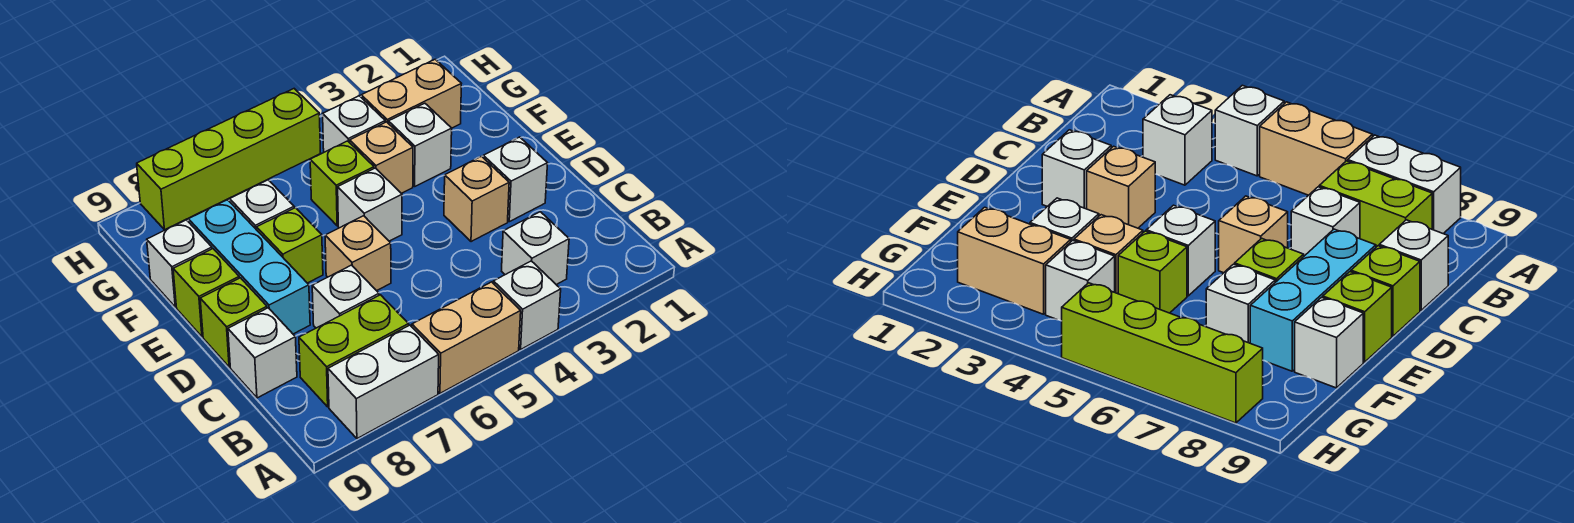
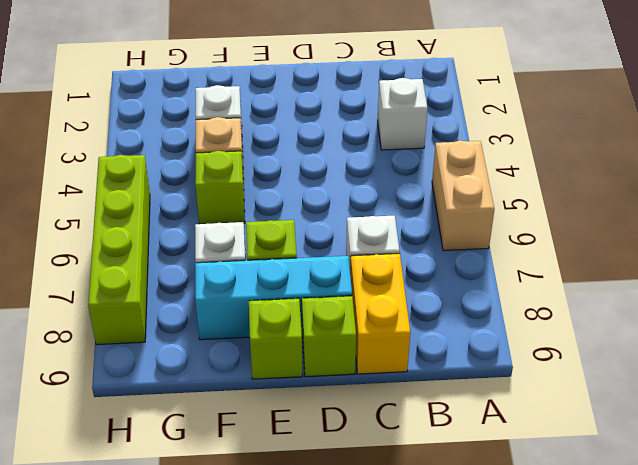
yellow 1x2 brick [350,253,410,374] -> white 1x1 brick [228,308,297,398]
none -> white 1x1 brick [493,261,561,349]
none -> white 1x2 brick [328,325,439,439]
none -> lime 1x2 brick [299,295,409,407]

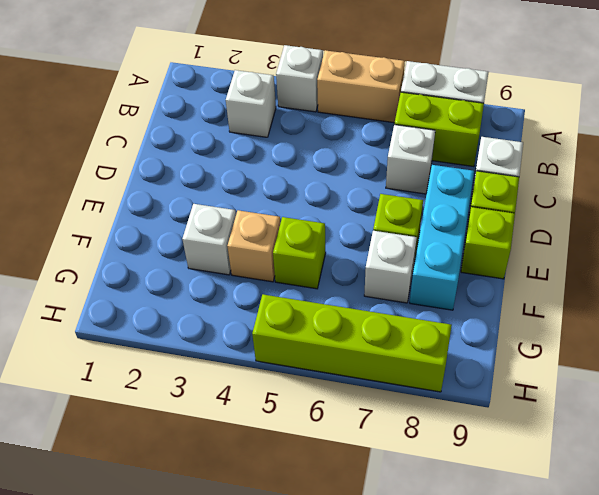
none -> white 1x1 brick [483,137,548,222]
none -> tan 1x1 brick [444,156,509,242]
none -> tan 1x1 brick [325,216,391,291]

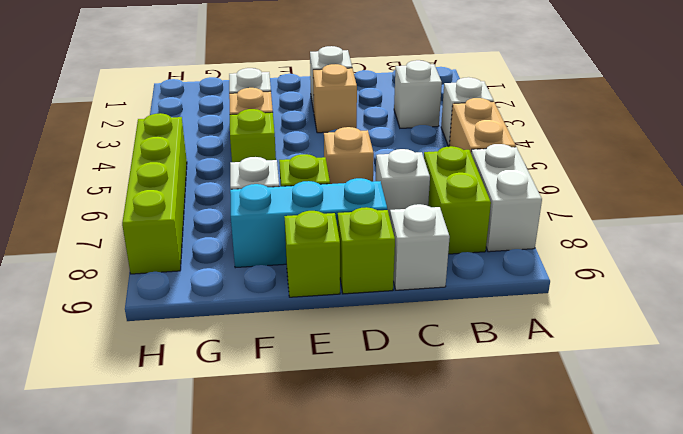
none -> white 1x1 brick [338,168,402,241]
none -> white 1x1 brick [147,220,212,307]
none -> tan 1x2 brick [361,59,461,128]

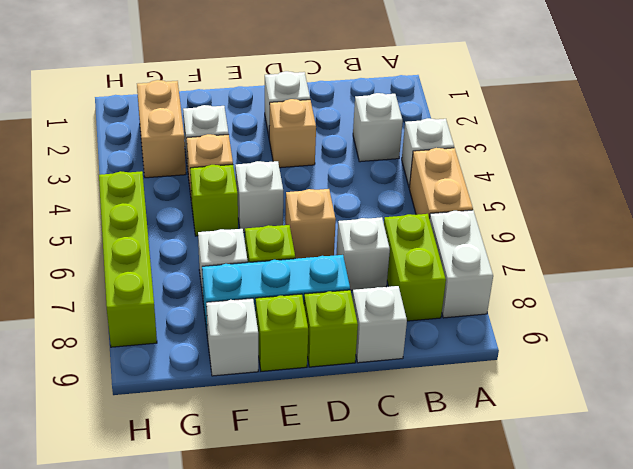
none -> white 1x1 brick [323,96,385,152]

